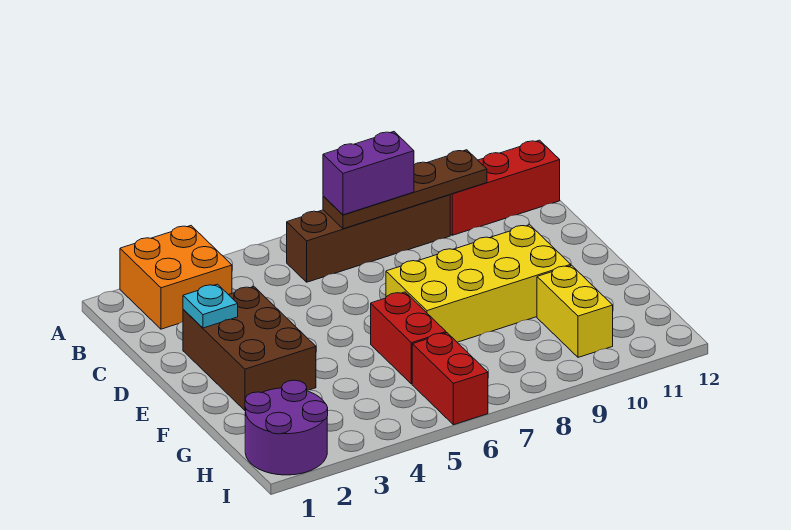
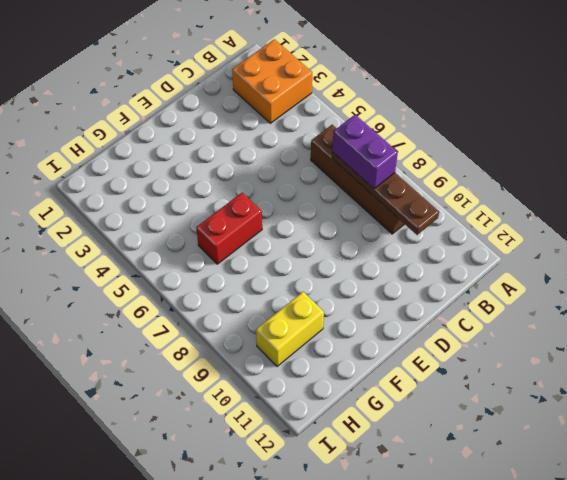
none -> red 1x3 brick [450,140,560,235]
none -> brown 2x3 brick [183,287,316,410]
none -> yellow 2x4 brick [386,225,571,342]

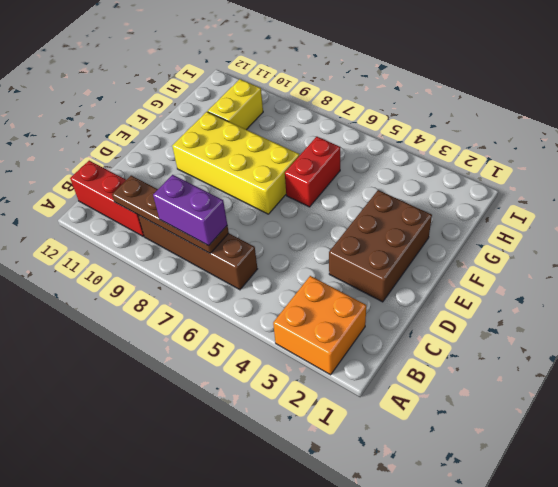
none -> purple 2x2 round brick [245,380,328,475]
none -> red 1x2 brick [412,333,488,425]
none -> cyan 1x1 plate [183,284,238,328]

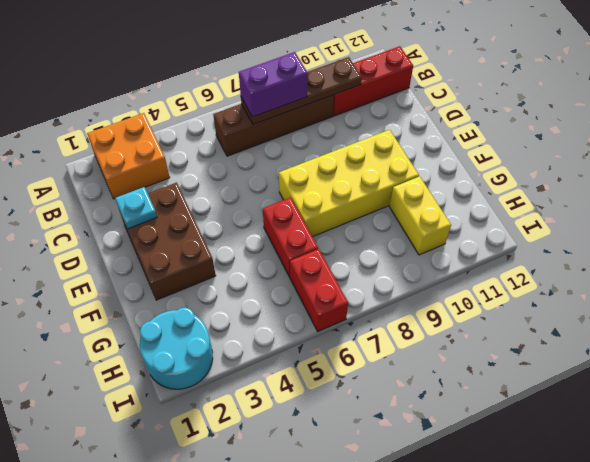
cyan 2x2 round brick [140,307,213,389] -> purple 2x2 round brick [245,380,328,475]

